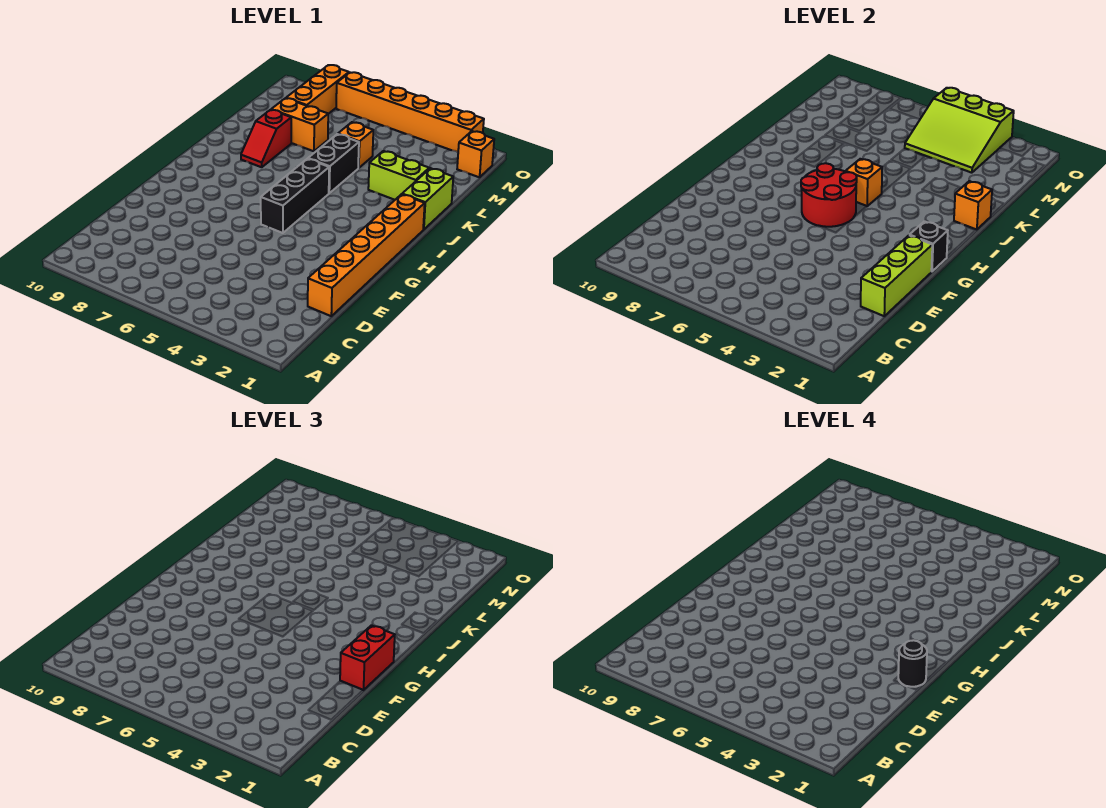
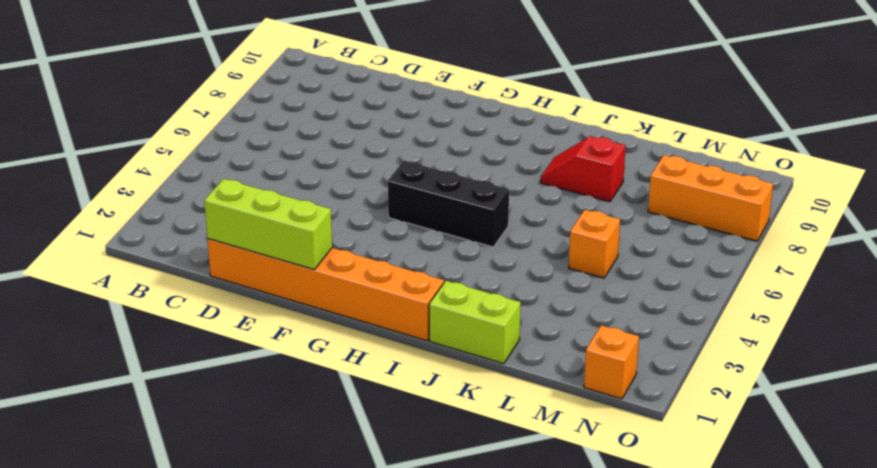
none -> black 1x2 brick [308,134,359,193]
none -> lime 1x2 brick [368,151,429,200]
none -> orange 1x2 brick [271,98,328,151]

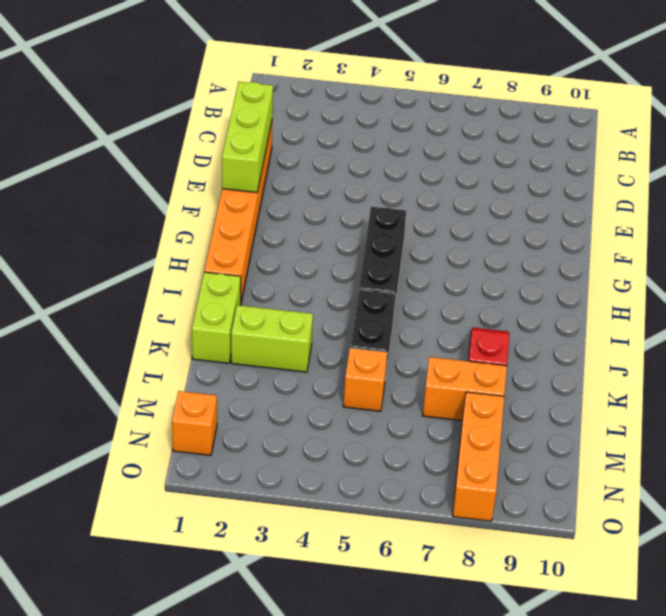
none -> orange 1x6 brick [336,72,484,152]
none -> black 1x1 brick [910,221,948,272]
none -> red 2x2 round brick [801,163,857,227]

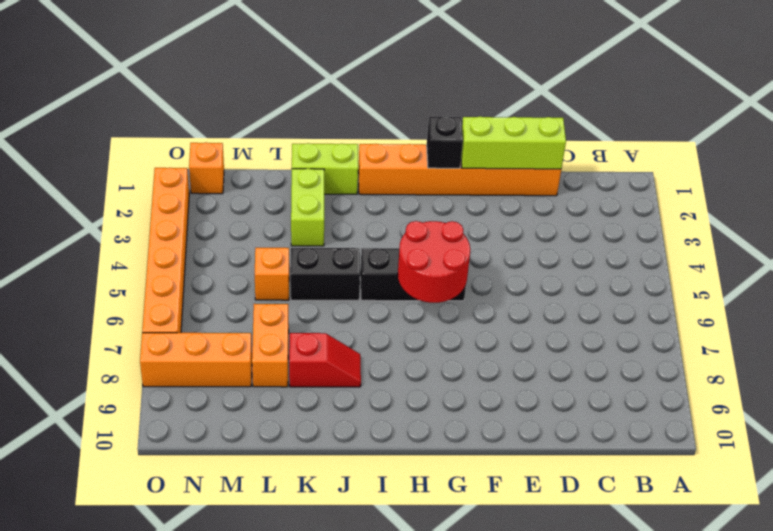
none -> orange 1x1 brick [846,159,882,206]
none -> orange 1x1 brick [954,181,992,230]
none -> lime 3x3 slope [905,88,1014,173]

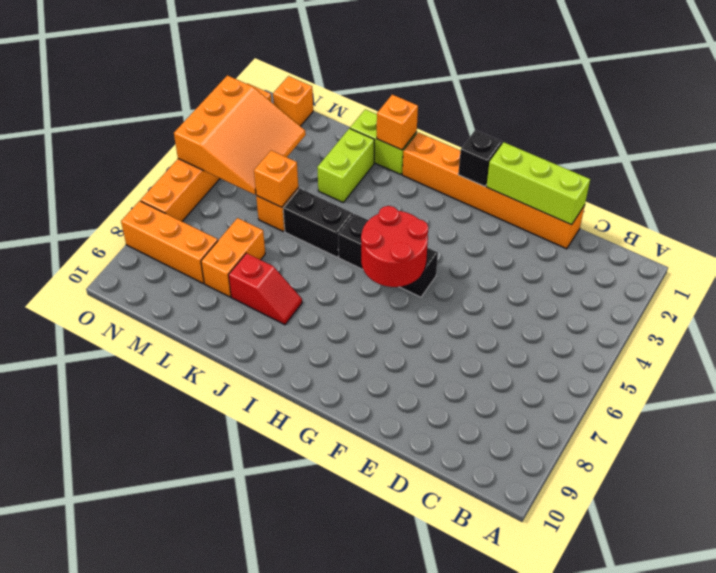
orange 1x1 brick [254,150,298,207] -> orange 1x1 brick moved to [846,159,882,206]
orange 3x3 slope [174,75,306,195] -> lime 3x3 slope [905,88,1014,173]
none -> red 1x2 brick [340,625,395,690]
none -> black 1x1 round brick [898,640,927,687]

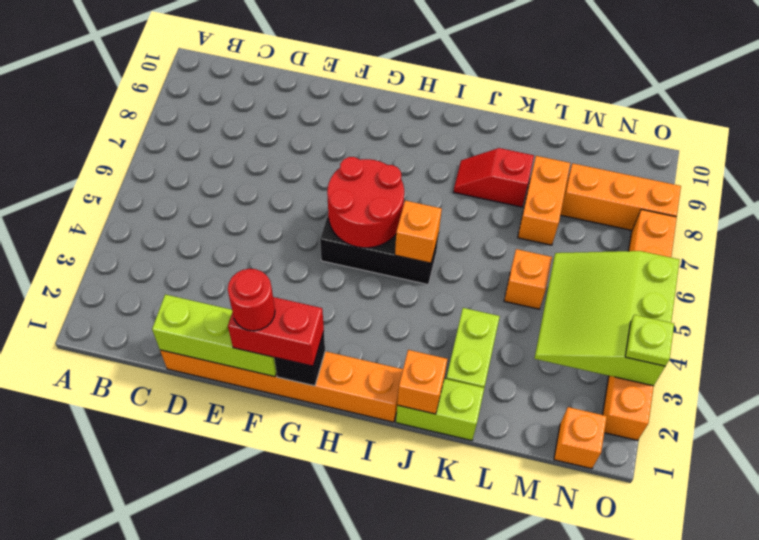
red 1x1 round brick [228,269,275,331] -> black 1x1 round brick [898,640,927,687]
lime 1x1 plate [625,315,674,366] -> none
none -> black 1x2 brick [308,134,359,193]

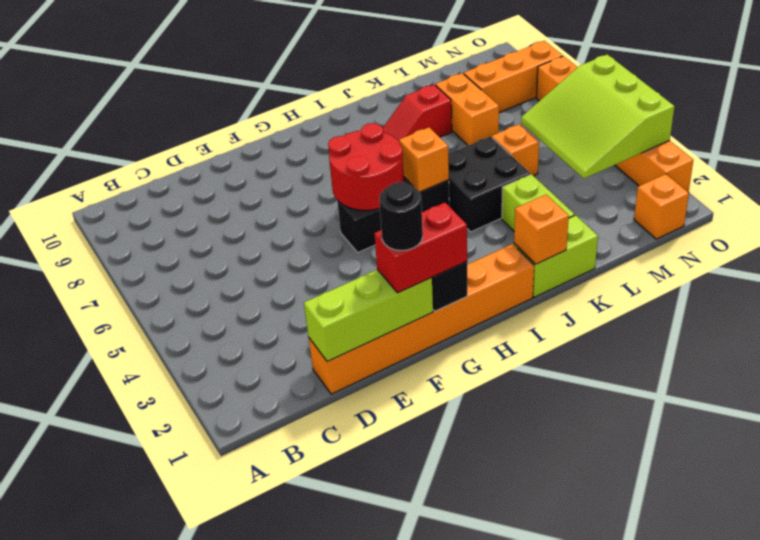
black 2x2 brick [448,136,530,232] -> black 1x2 brick [308,134,359,193]

